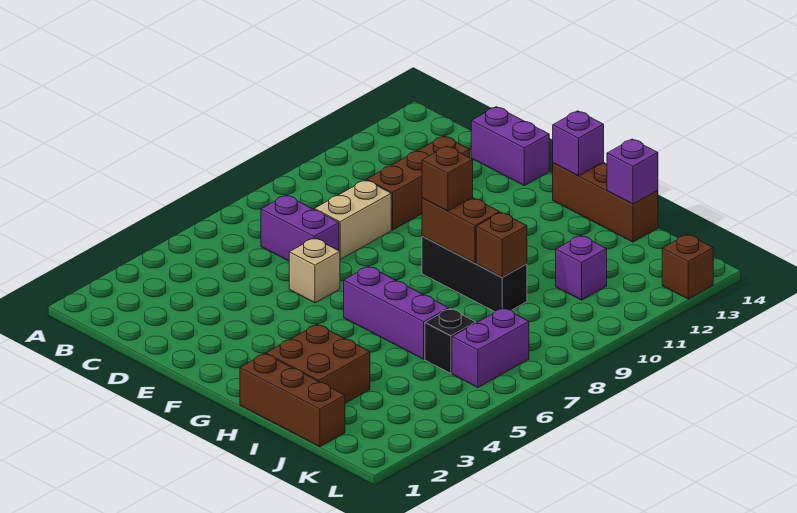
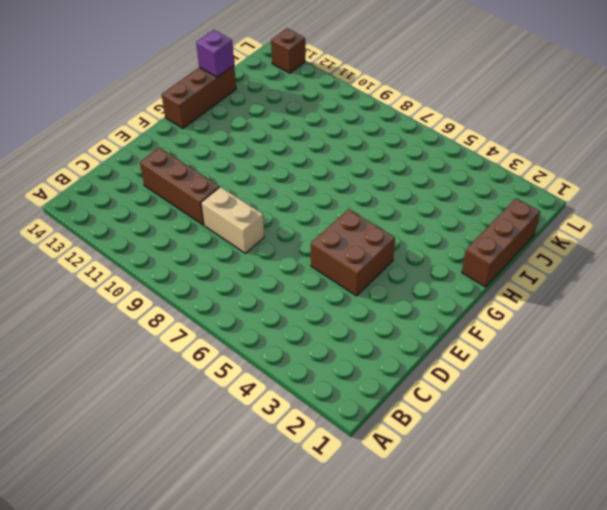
brown 2x2 brick [311,209,395,296] -> brown 2x2 brick moved to [266,324,370,403]
none -> purple 1x2 brick [261,195,339,261]
none -> purple 1x2 brick [471,107,549,186]
none -> tan 1x1 brick [289,238,340,303]

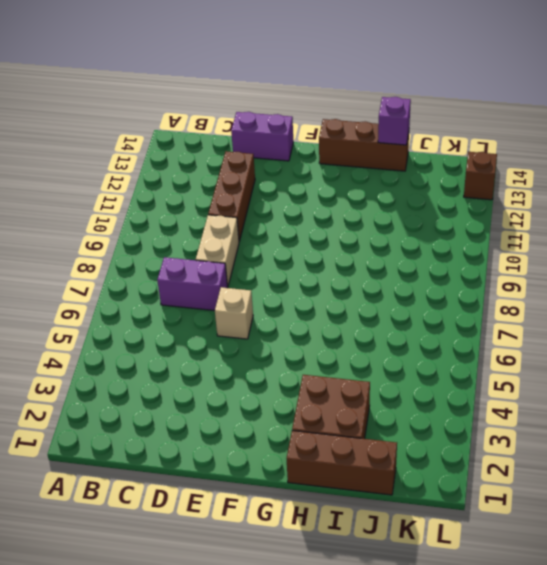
none -> purple 1x3 brick [344,266,449,359]
none -> black 1x3 brick [422,236,527,312]
none -> black 1x1 brick [425,309,476,373]

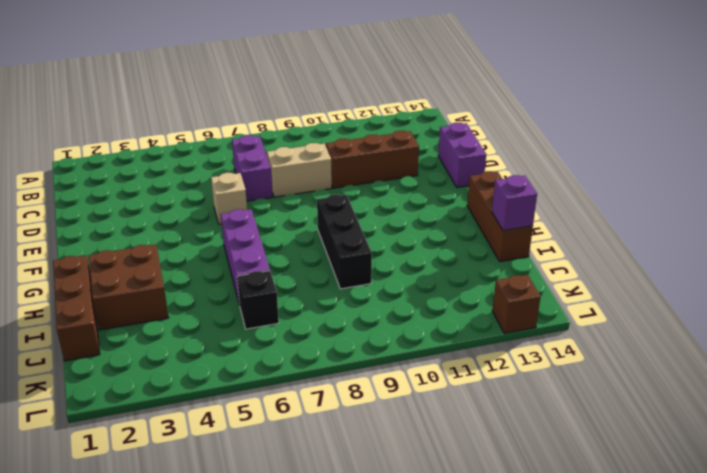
none -> purple 1x1 brick [556,235,607,300]
none -> purple 1x2 brick [452,308,529,387]
none -> brown 1x2 brick [422,197,500,263]

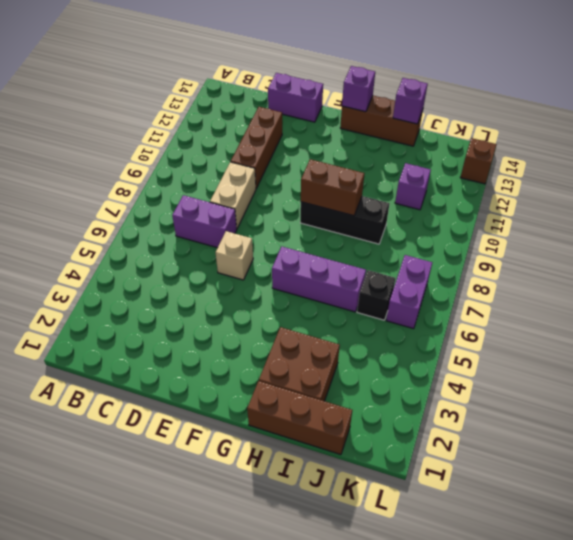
none -> brown 1x1 brick [476,212,527,277]
none -> brown 1x1 brick [422,146,473,211]

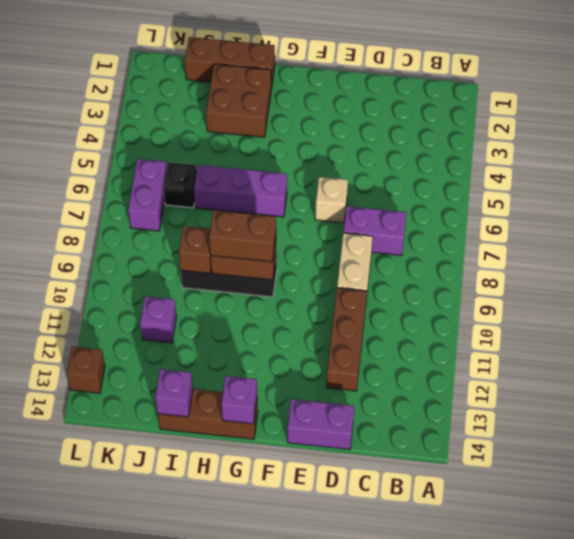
brown 1x2 brick [209,210,276,262] -> brown 1x1 brick [422,146,473,211]

